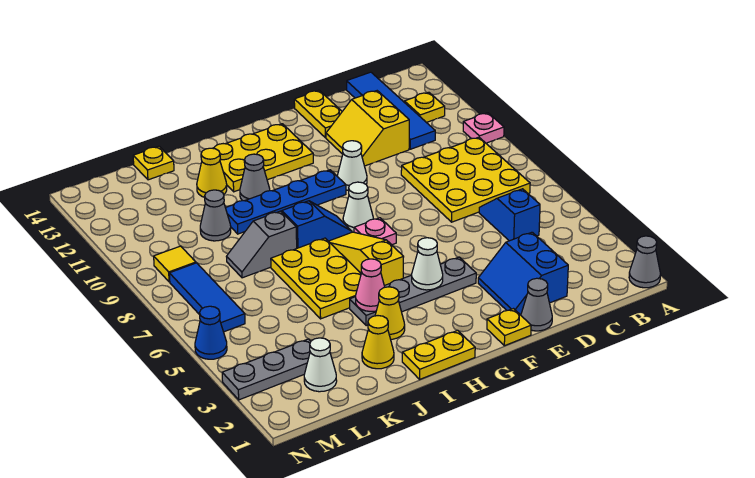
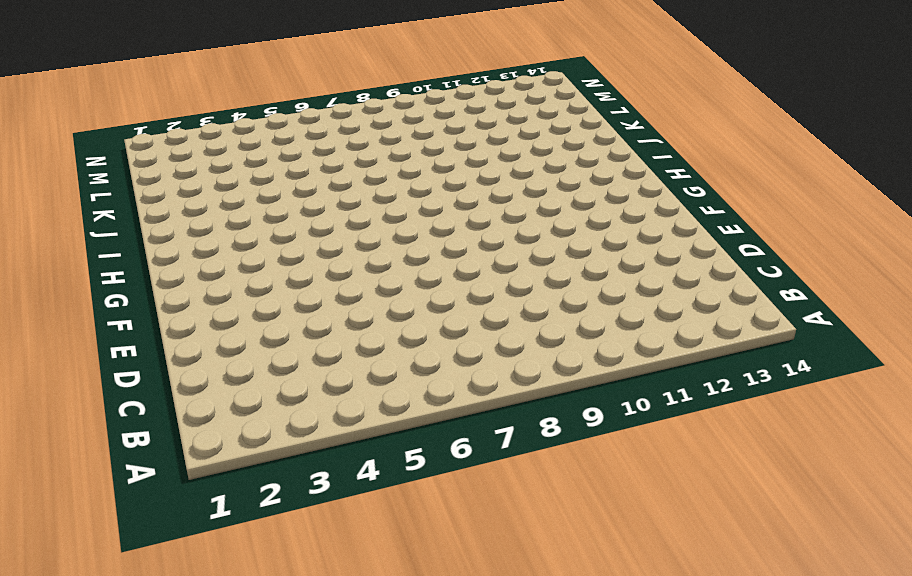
none -> grey 1x1 cone [629,236,661,288]
none -> pink 1x1 plate [463,113,504,143]
none -> yellow 3x3 plate [401,137,530,222]
none -> yellow 1x1 plate [404,92,445,123]

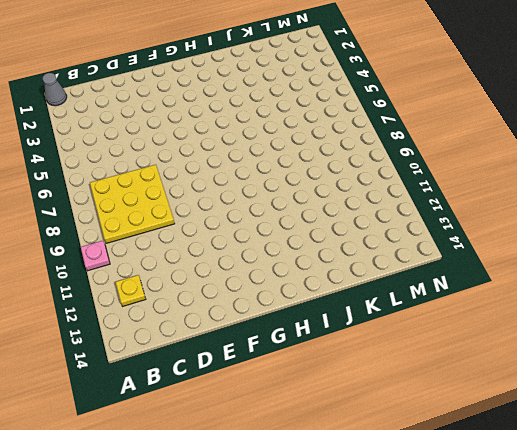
none -> blue 1x2 slope [479,189,540,241]
none -> blue 1x4 tile [347,72,435,149]
none -> blue 2x2 slope [478,232,568,314]
none -> yellow 2x2 slope [326,91,409,166]

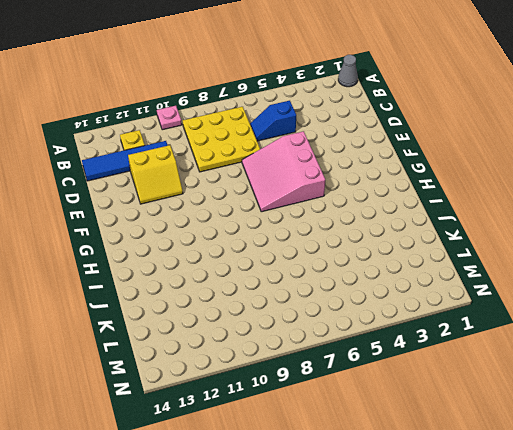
pink 3x3 slope [242,131,325,212] -> pink 1x1 plate [354,218,396,245]
none -> blue 2x2 slope [478,232,568,314]
none -> grey 1x1 cone [521,278,552,331]
none -> yellow 1x2 plate [294,90,342,138]
none -> yellow 1x1 plate [487,309,531,346]

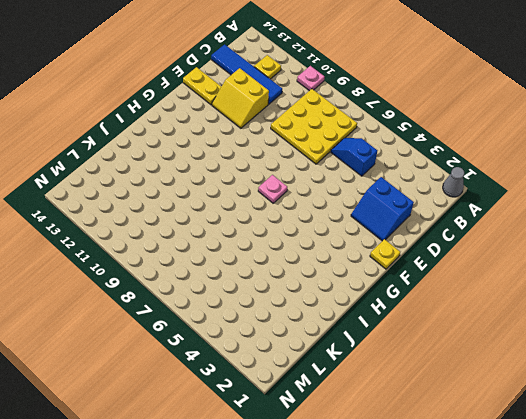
none -> grey 1x1 cone [521,278,552,331]
none -> grey 1x4 plate [350,257,476,326]
none -> white 1x1 cone [337,141,367,190]
none -> white 1x1 cone [343,182,373,232]

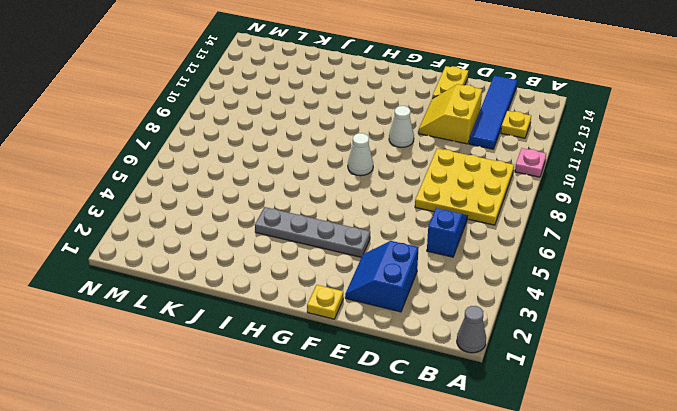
none -> grey 1x1 cone [521,278,552,331]
none -> pink 1x1 plate [354,218,396,245]
none -> blue 1x4 plate [226,170,346,234]
none -> yellow 2x3 plate [213,124,313,192]

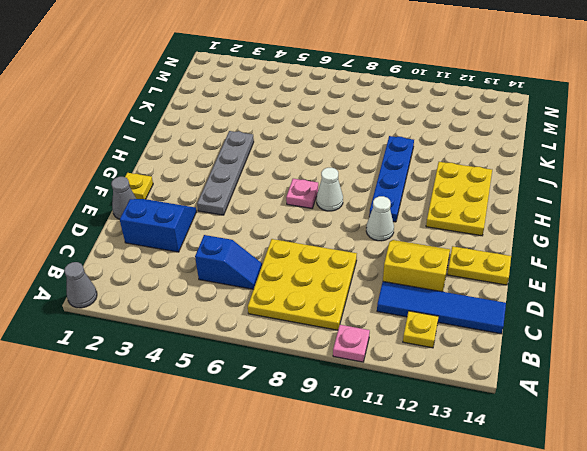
none -> yellow 1x2 plate [402,330,475,379]
none -> yellow 1x3 slope [329,232,404,286]
none -> blue 1x2 slope [282,201,352,248]
none -> yellow 1x1 cone [375,287,405,339]

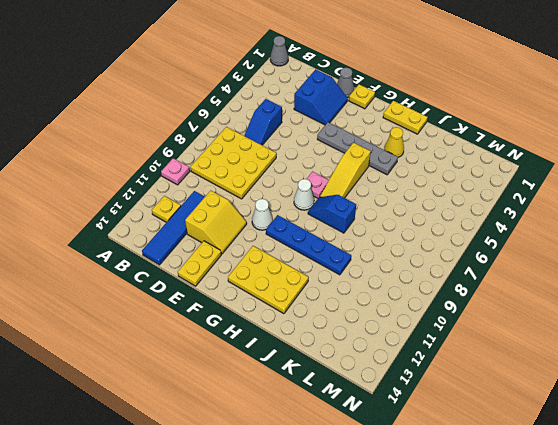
none -> yellow 2x3 plate [271,238,361,319]
none -> grey 1x1 cone [240,154,270,201]
none -> yellow 1x1 cone [362,316,394,369]
none -> grey 1x2 slope [227,211,297,278]

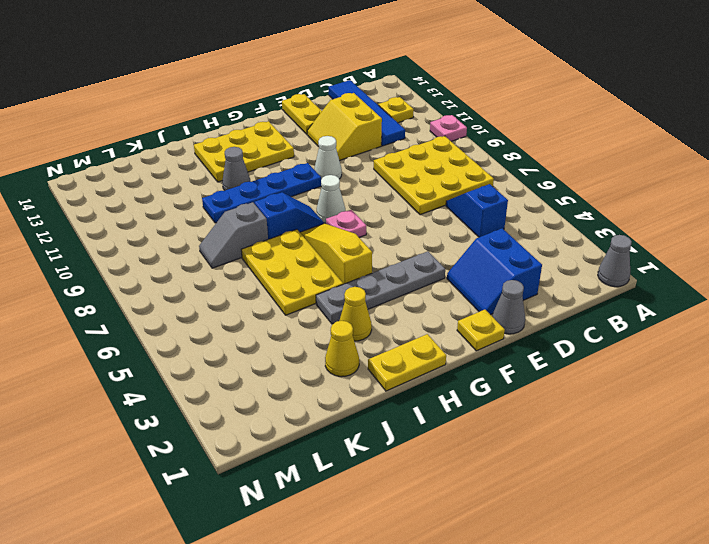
none -> yellow 1x1 cone [197,148,227,197]
none -> grey 1x1 cone [200,190,231,241]
none -> yellow 1x1 plate [133,146,174,180]
none -> white 1x1 cone [304,338,337,392]

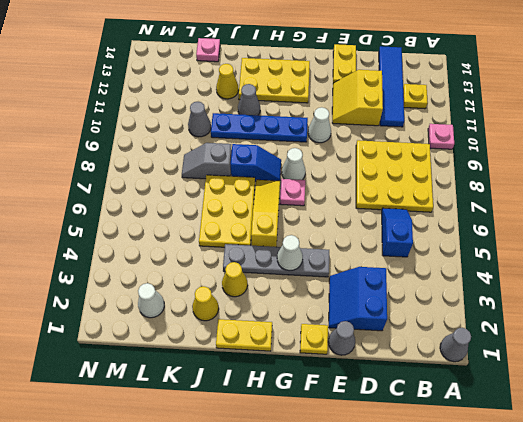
pink 1x1 plate [196,38,220,62] -> yellow 1x1 plate [133,146,174,180]
none -> grey 1x3 plate [222,339,311,400]
none -> blue 1x3 tile [169,263,245,332]
none -> yellow 1x1 tile [154,246,196,282]
none -> blue 1x1 cone [195,306,227,359]

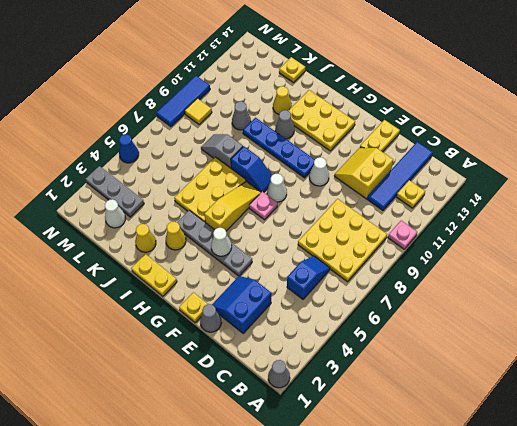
blue 1x3 tile [157,76,210,127] -> blue 1x3 tile moved to [169,263,245,332]
none -> pink 1x1 cone [356,259,385,311]

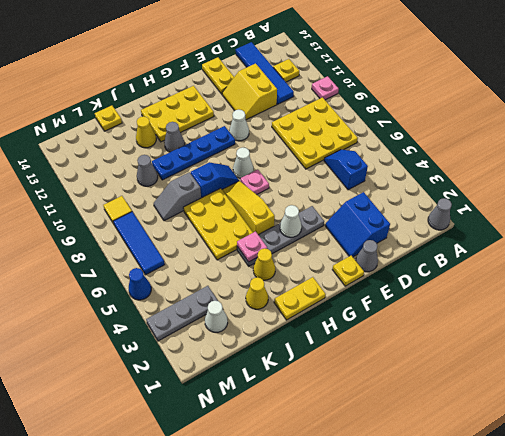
pink 1x1 plate [237,232,267,262] -> pink 1x1 cone [356,259,385,311]

